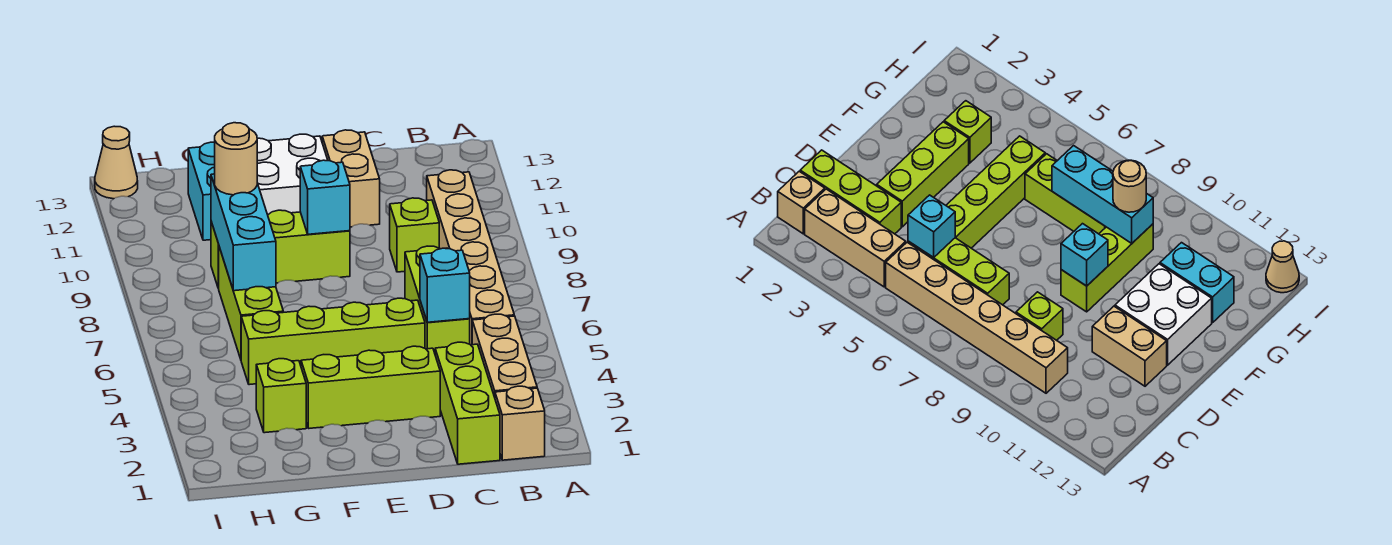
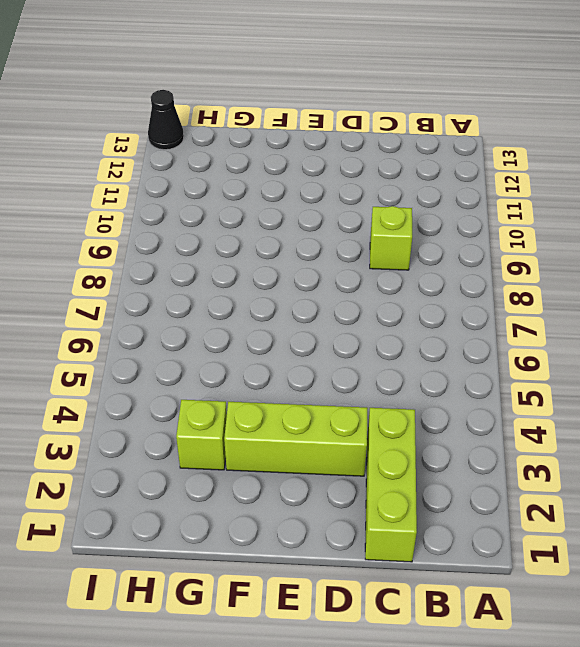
black 1x1 cone [148,90,184,150] -> tan 1x1 cone [95,126,138,199]
none -> tan 1x1 brick [495,386,545,460]
none -> tan 1x3 brick [472,314,537,397]
none -> tan 1x6 brick [427,170,514,345]

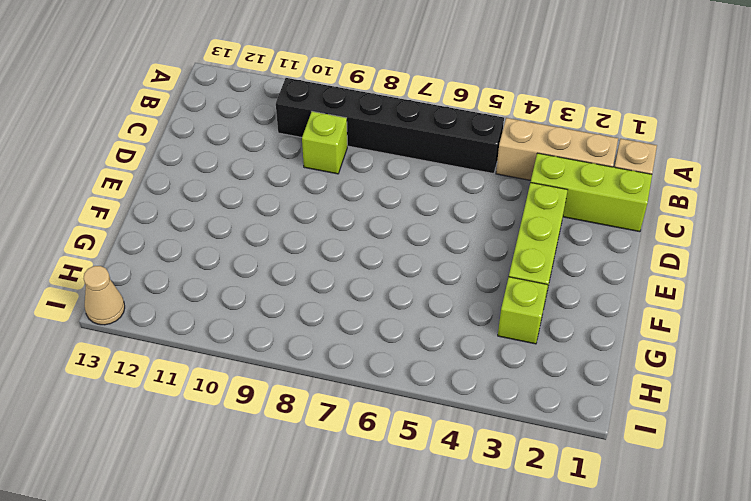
black 1x6 brick [276,78,504,174] -> tan 1x6 brick [427,170,514,345]
none -> lime 1x3 brick [405,246,470,353]
none -> lime 1x4 brick [241,298,425,385]
none -> tan 1x2 brick [322,130,380,227]

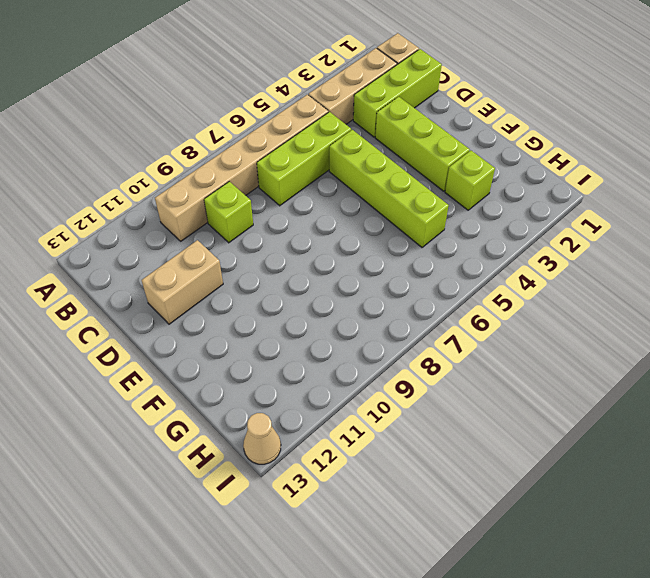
none -> lime 1x3 brick [211,210,350,288]
none -> white 2x2 brick [257,134,328,215]
none -> lime 1x3 brick [219,247,283,359]

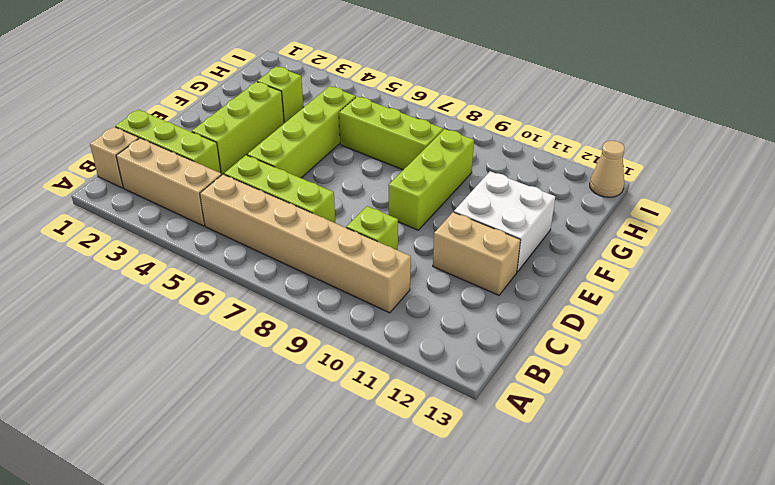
none -> cyan 1x2 brick [188,142,215,240]
none -> cyan 1x1 brick [420,248,470,322]
none -> cyan 1x1 brick [300,160,350,234]

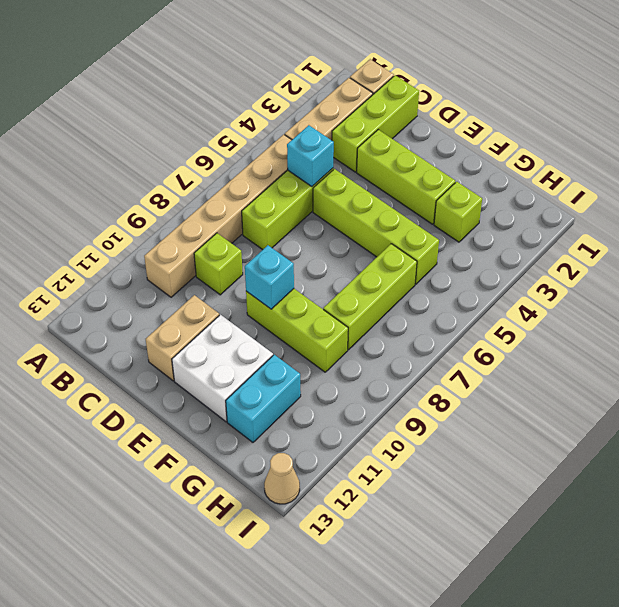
none -> cyan 1x3 brick [211,174,276,291]
none -> tan 1x1 round brick [215,123,257,195]

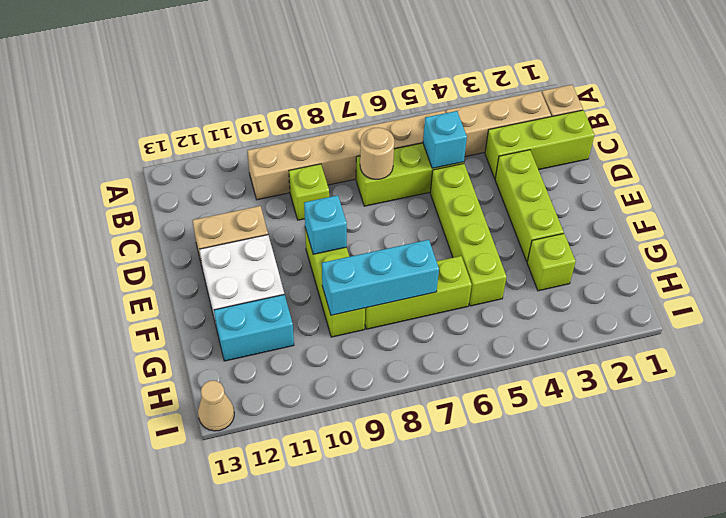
tan 1x1 round brick [360,127,394,179] -> tan 1x1 round brick moved to [215,123,257,195]

